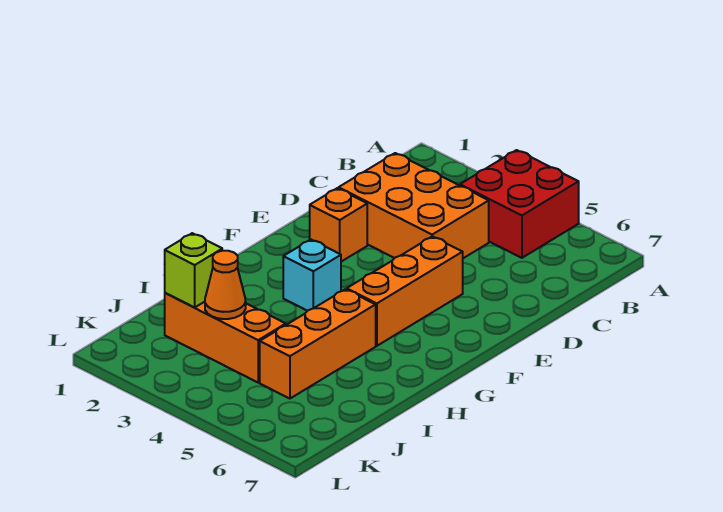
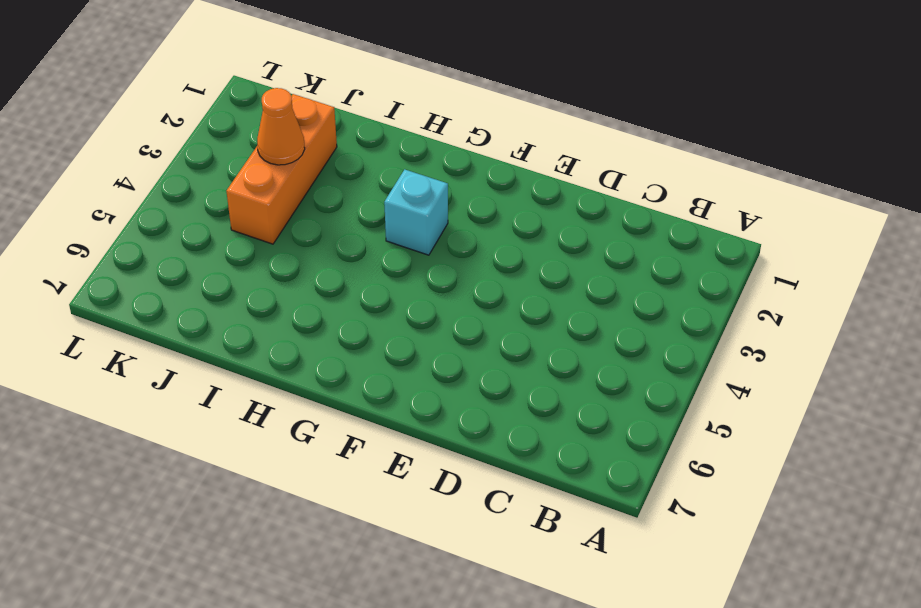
none -> red 2x2 brick [460,150,579,258]
none -> orange 2x3 brick [339,153,489,258]

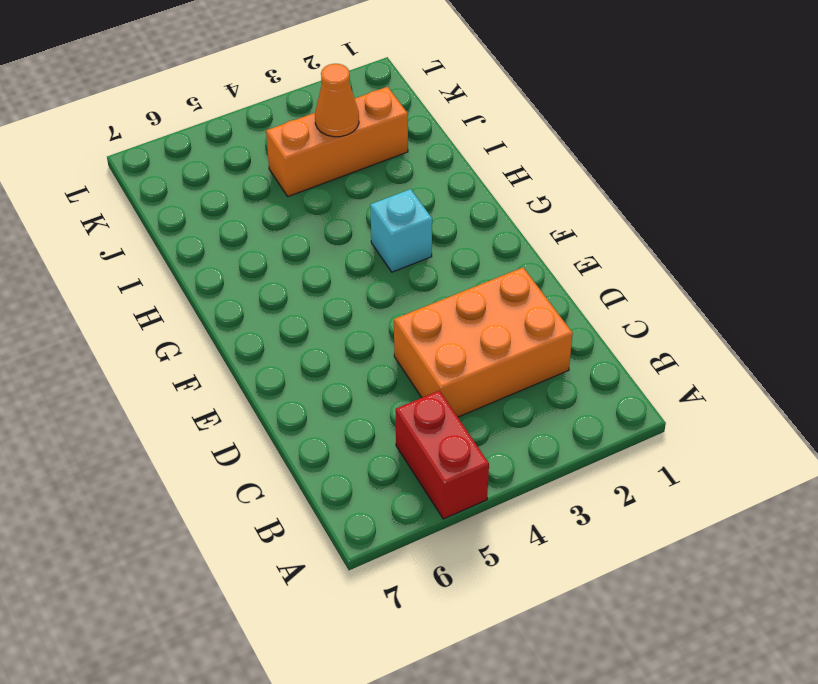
red 1x2 brick [396,391,489,519] -> red 2x2 brick [460,150,579,258]
none -> orange 1x1 brick [310,188,367,262]
none -> orange 1x3 brick [347,236,463,346]

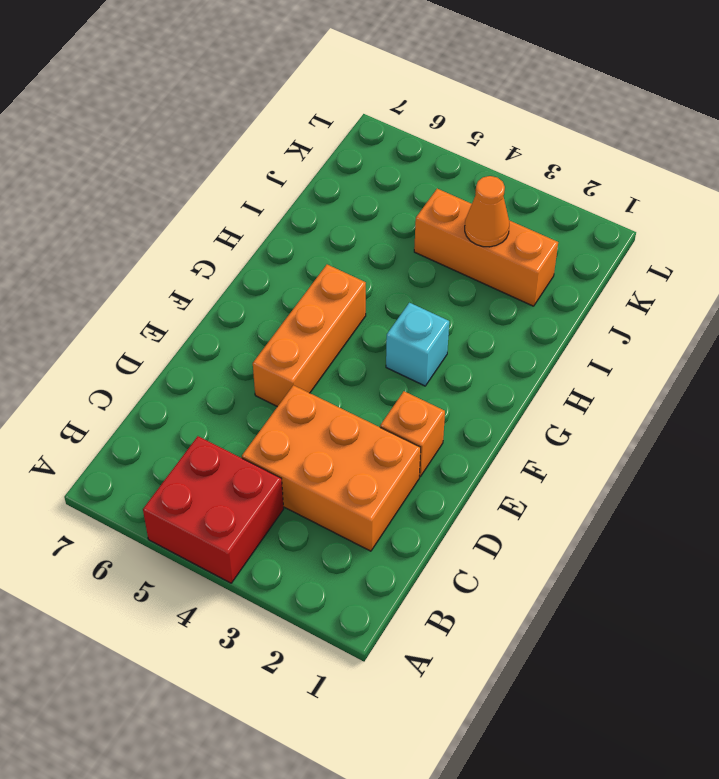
none -> orange 1x3 brick [260,289,376,399]
none -> lime 1x1 brick [165,233,222,308]

